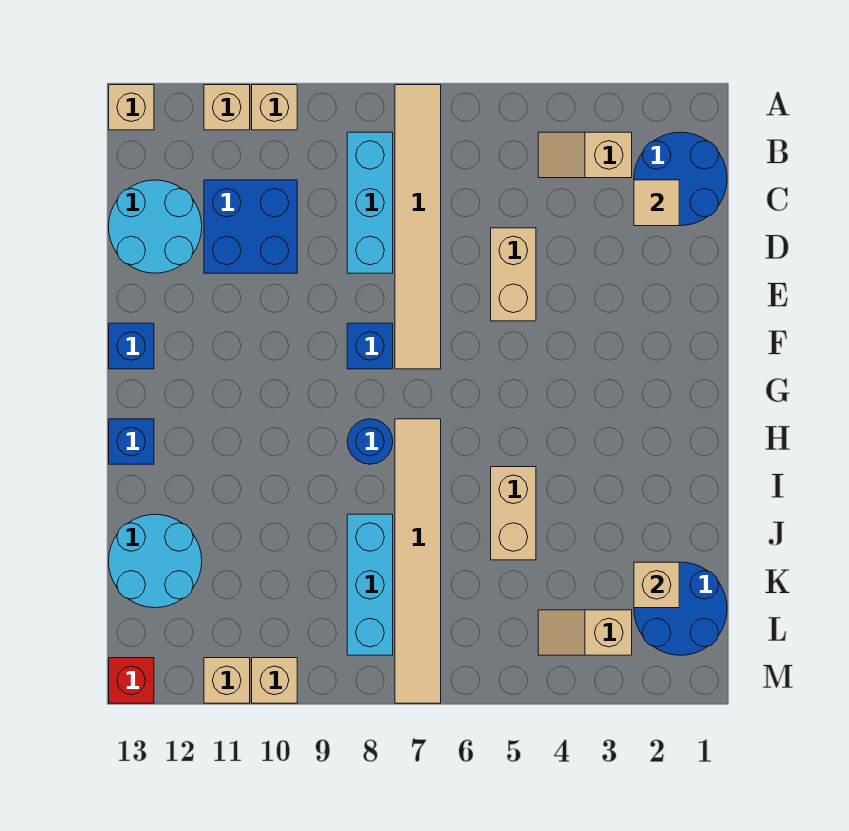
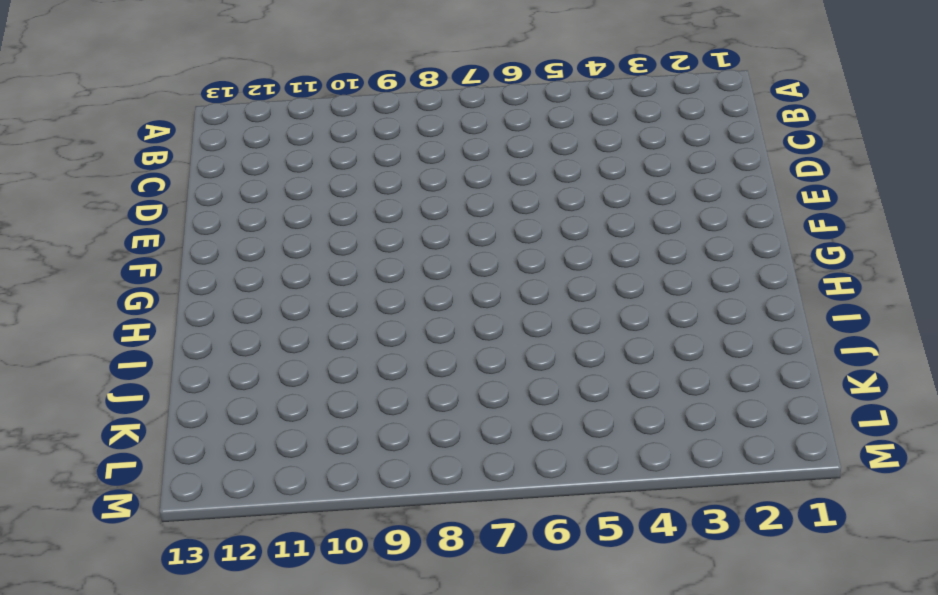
none -> tan 1x6 tile [395,85,441,369]
none -> tan 1x1 brick [252,85,297,130]
none -> tan 1x1 brick [204,85,250,130]

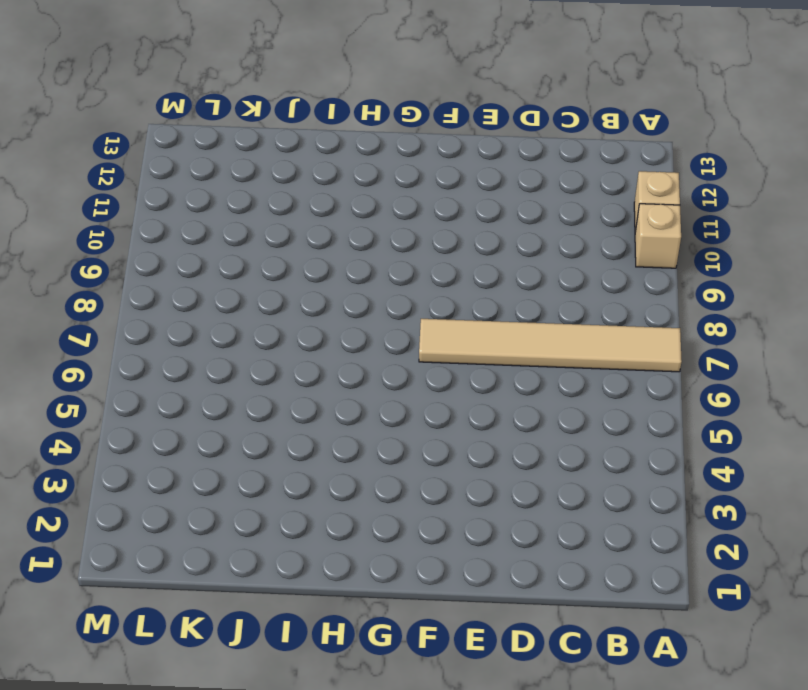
none -> tan 1x1 brick [109,85,154,130]
none -> blue 2x2 round brick [634,132,727,226]
none -> tan 1x2 slope [538,132,632,178]

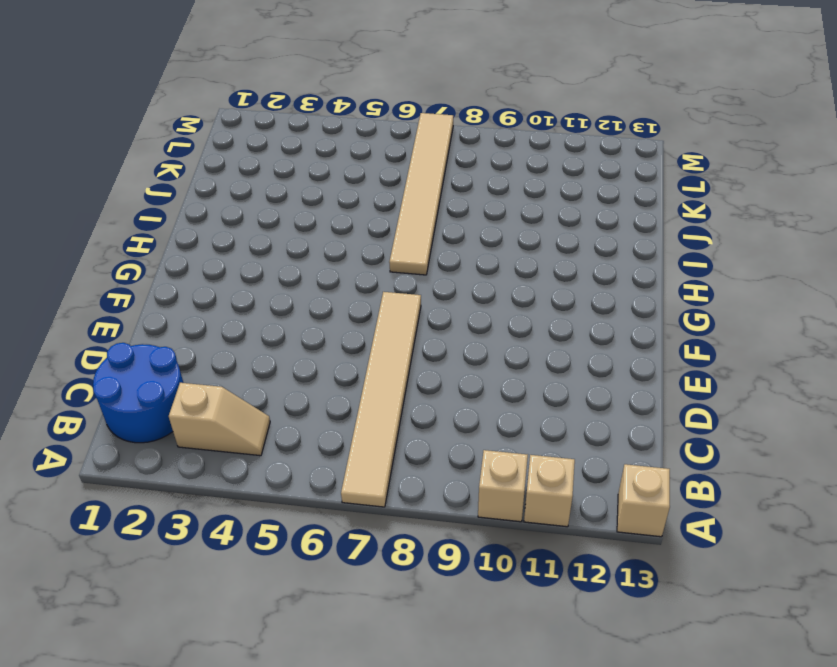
none -> cyan 1x3 brick [347,132,393,273]
none -> blue 2x2 brick [204,180,297,273]
none -> cyan 2x2 round brick [109,180,202,273]

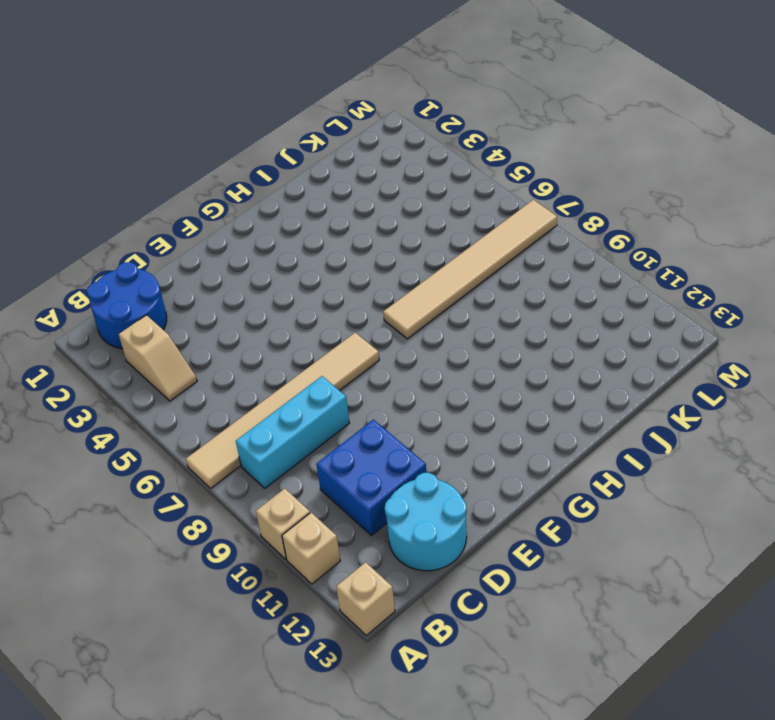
none -> tan 1x2 brick [491,228,536,321]
none -> blue 1x1 brick [347,323,393,369]
none -> blue 1x1 brick [109,323,154,369]

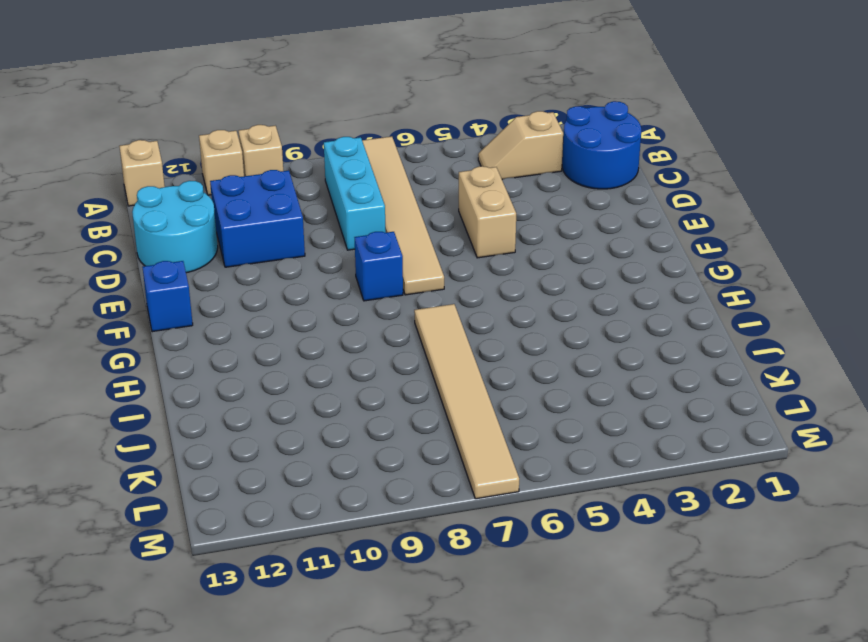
none -> blue 1x1 round brick [347,419,393,464]
none -> blue 1x1 brick [109,419,154,464]
none -> tan 1x2 brick [491,467,536,560]

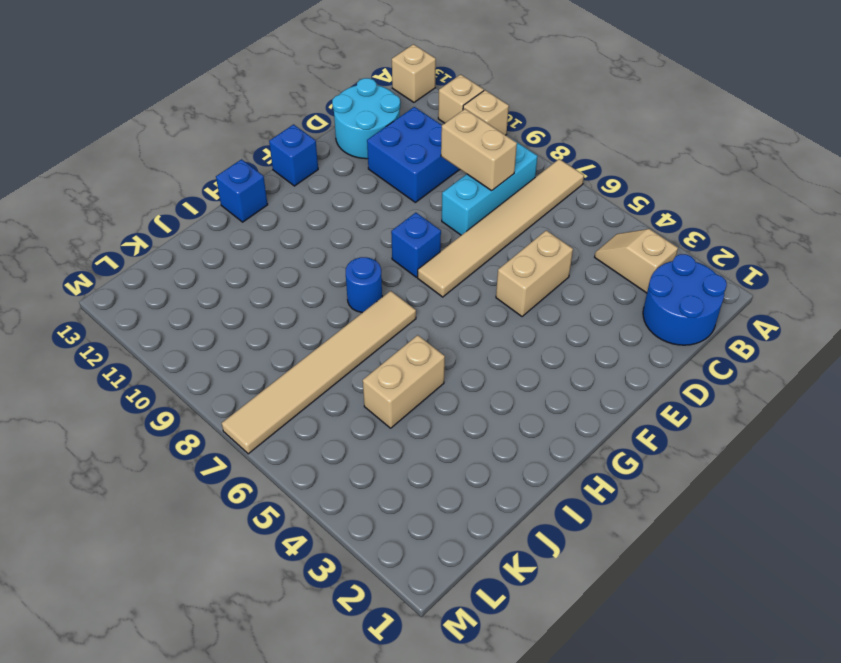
tan 1x2 brick [441,109,517,191] -> none
none -> cyan 1x3 brick [347,514,393,655]
none -> cyan 2x2 round brick [109,514,202,608]
none -> blue 2x2 round brick [634,562,727,655]

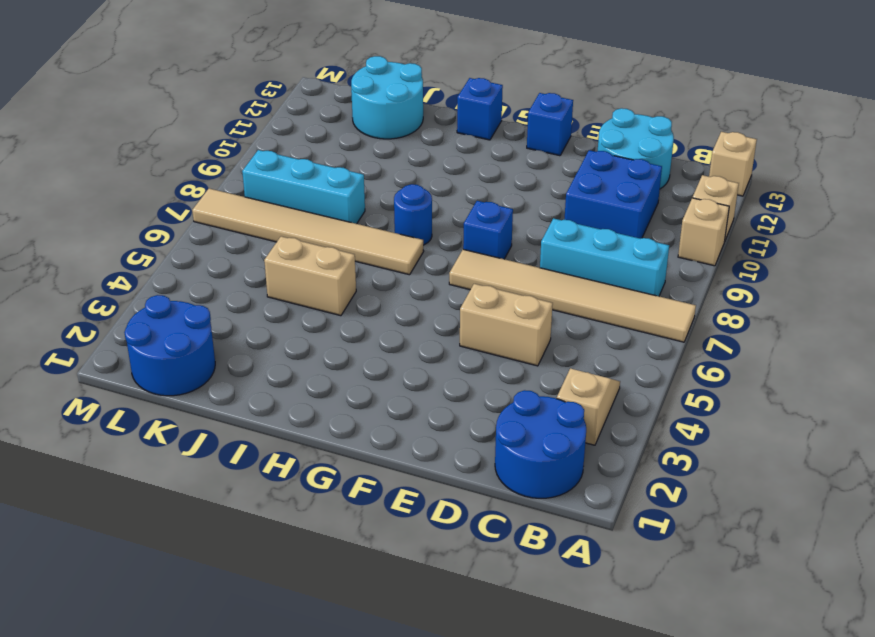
none -> tan 1x2 slope [538,610,632,655]
none -> tan 1x1 brick [252,658,297,703]
none -> tan 1x1 brick [204,658,250,703]

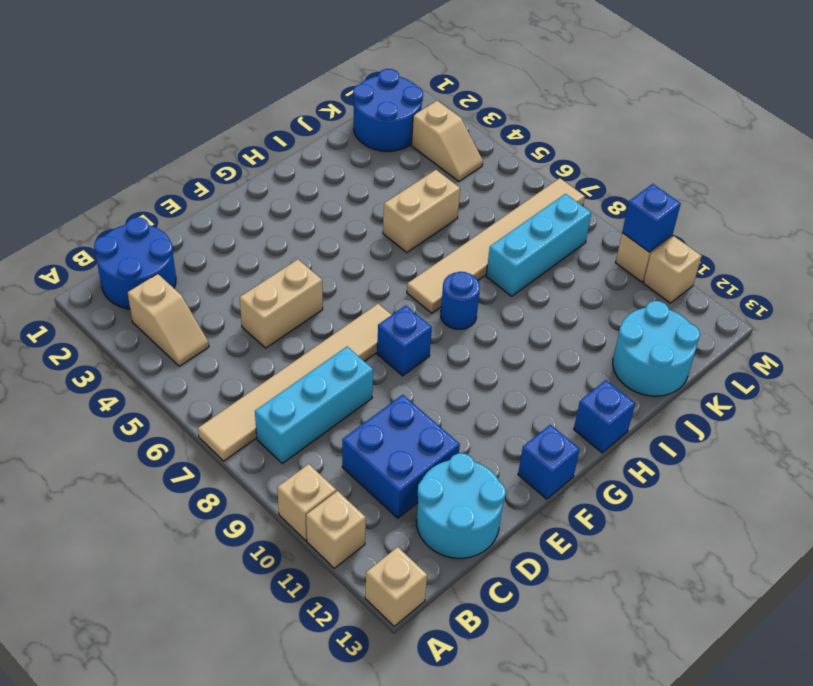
blue 1x1 brick [622,184,681,252] -> none
none -> red 1x1 brick [109,658,154,703]
none -> tan 1x1 tile [634,180,679,226]
none -> tan 1x1 brick [634,562,679,608]

